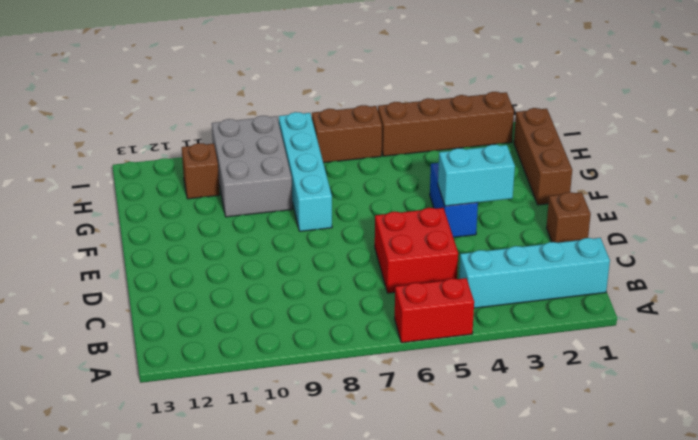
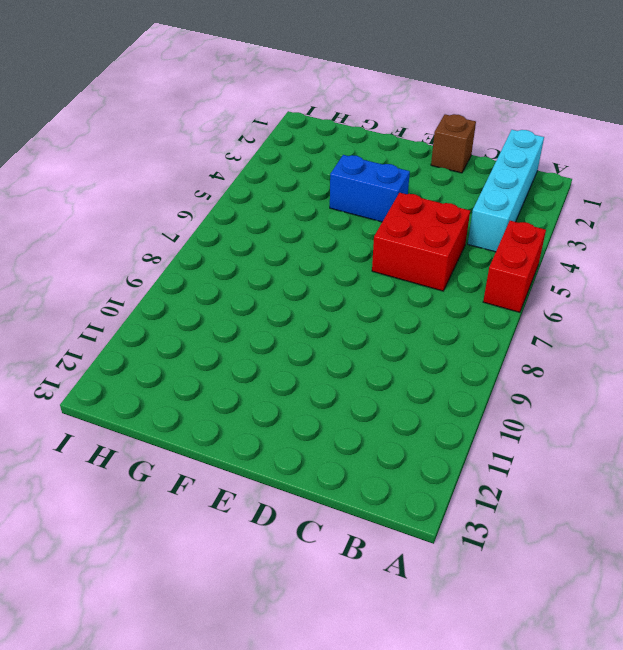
none -> brown 1x3 brick [514,108,572,205]
none -> cyan 1x4 brick [279,112,332,231]
none -> grey 2x3 brick [212,116,292,217]

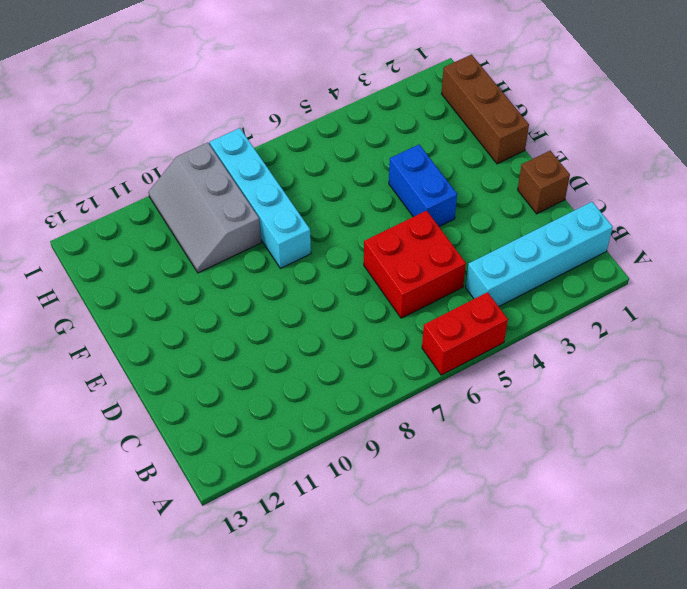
grey 2x3 slope [149,143,261,273] -> grey 2x3 brick [212,116,292,217]
none -> brown 1x1 brick [182,143,220,199]
none -> brown 1x4 brick [378,92,514,156]
none -> brown 1x2 brick [312,105,382,163]

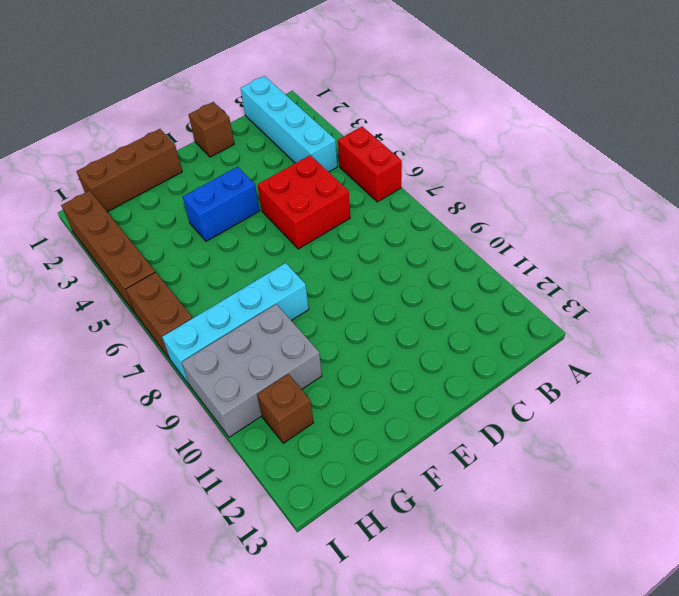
none -> cyan 1x2 brick [438,144,515,206]

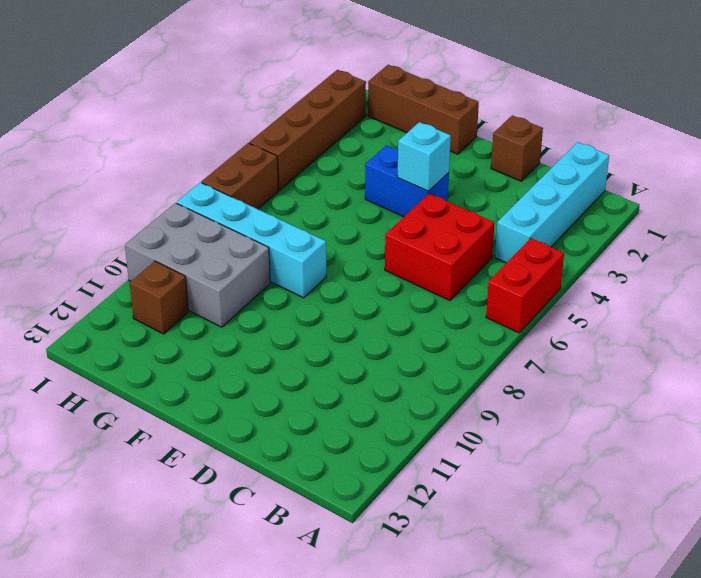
cyan 1x1 brick [397,122,451,191] -> cyan 1x2 brick [438,144,515,206]

